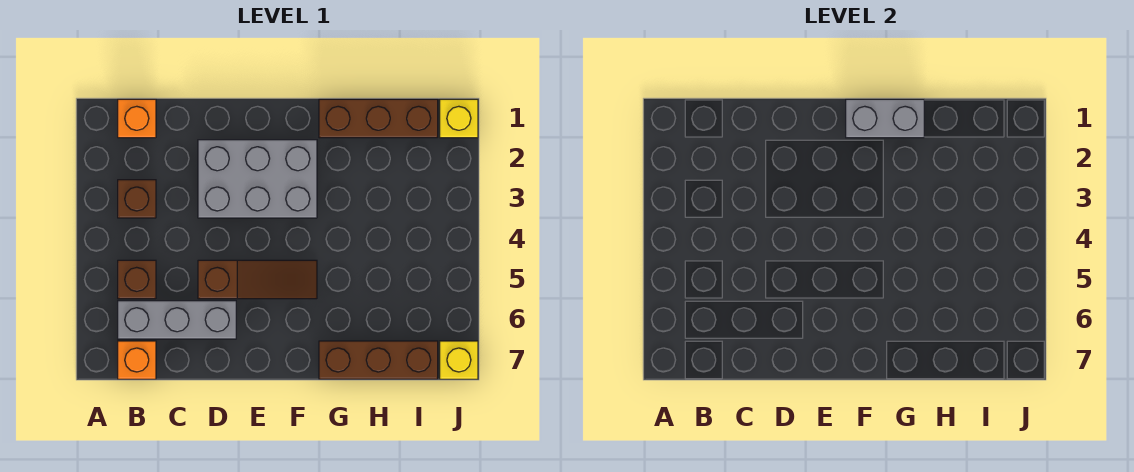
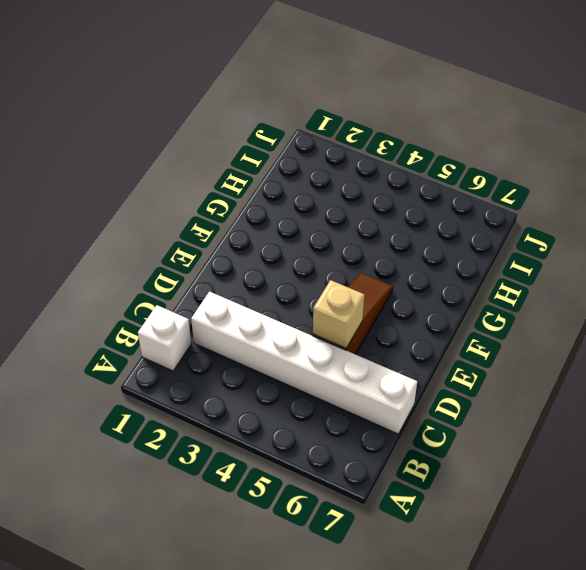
white 1x1 brick [138,305,191,371] -> orange 1x1 brick [118,99,156,138]
white 1x6 brick [191,292,417,434] -> grey 1x3 brick [118,301,236,339]
tan 1x1 brick [313,280,364,348] -> none
none -> brown 1x1 brick [118,180,156,218]
none -> brown 1x1 brick [118,260,156,299]
none -> orange 1x1 brick [118,341,156,379]

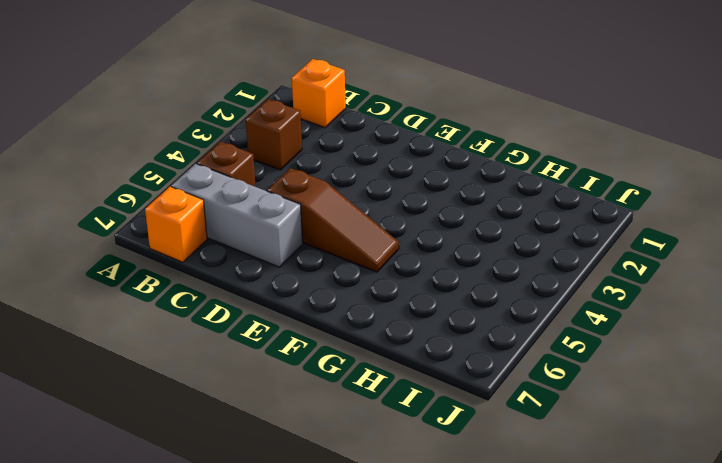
none -> grey 2x3 brick [198,140,317,218]
none -> brown 1x3 brick [319,99,438,138]
none -> brown 1x3 brick [319,341,438,379]

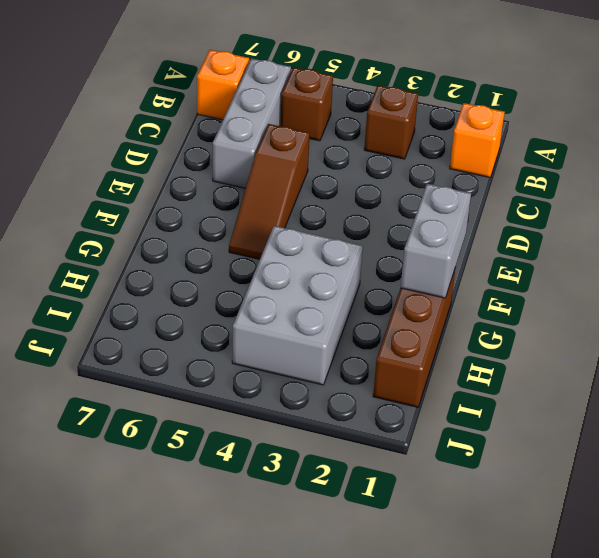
grey 2x3 brick [232,226,363,385] -> grey 2x3 brick moved to [198,140,317,218]
none -> brown 1x3 brick [319,341,438,379]
none -> yellow 1x1 brick [440,99,478,138]
none -> yellow 1x1 brick [440,341,478,379]

